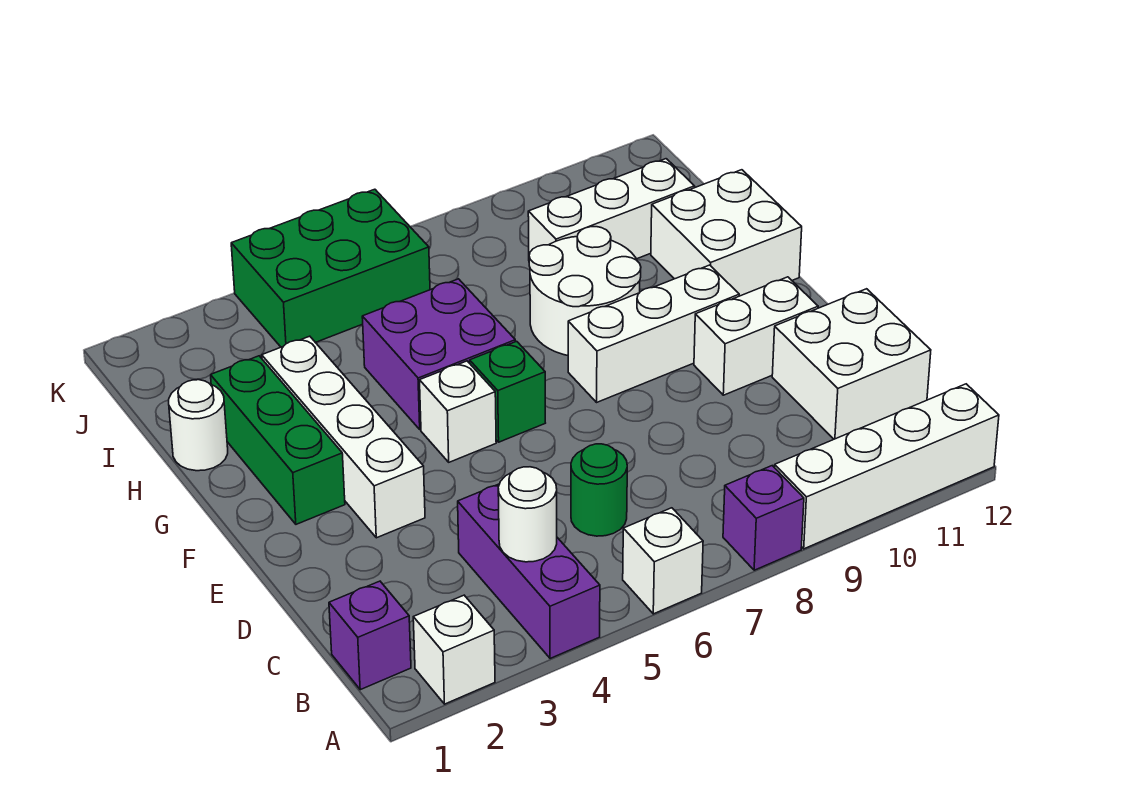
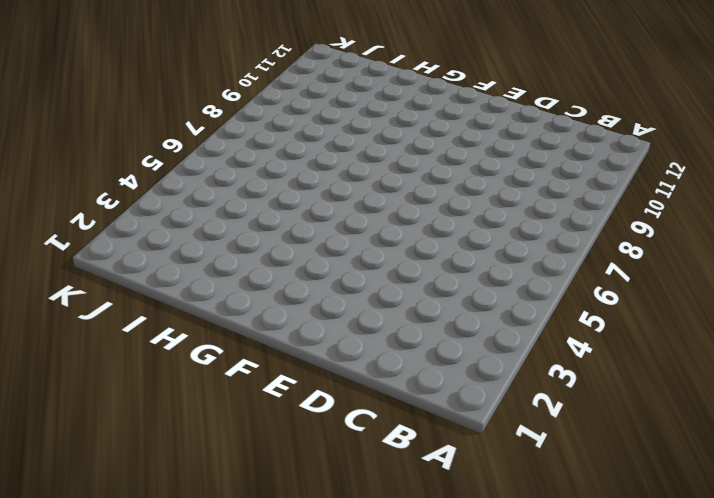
none -> white 1x1 brick [413,595,495,704]
none -> purple 1x3 brick [458,484,600,659]
none -> white 1x1 brick [623,508,703,614]

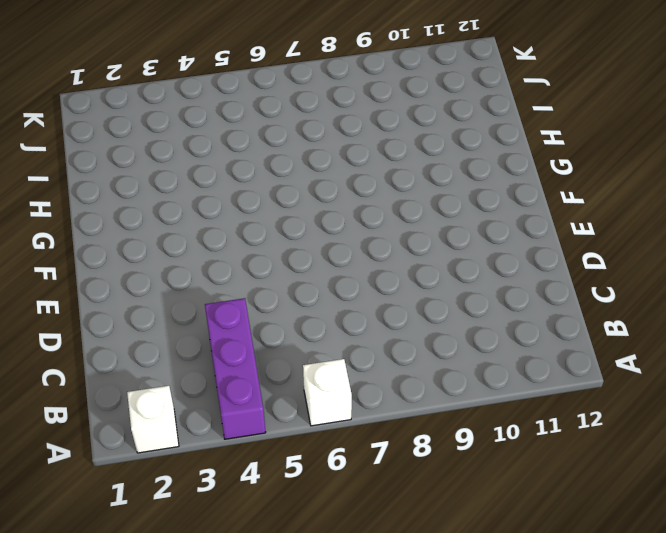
none -> purple 1x1 brick [723,466,804,570]
none -> white 1x4 brick [775,384,999,549]
none -> purple 1x1 brick [329,581,411,690]

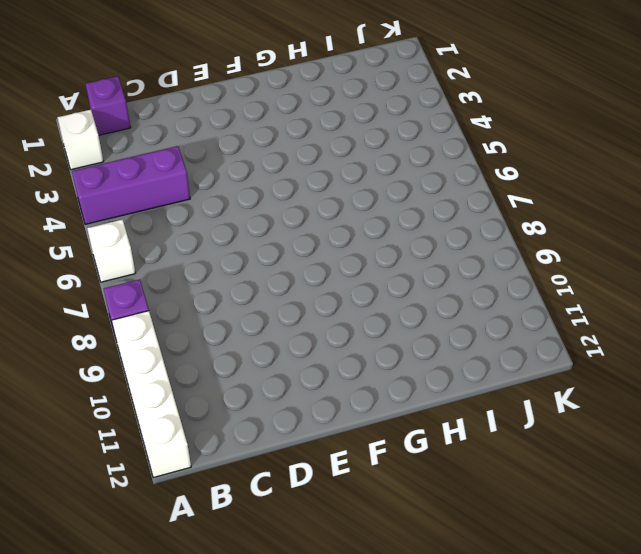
none -> green 1x1 round brick [571,444,627,536]
none -> white 2x2 brick [772,289,931,439]
none -> white 1x4 brick [262,336,425,538]

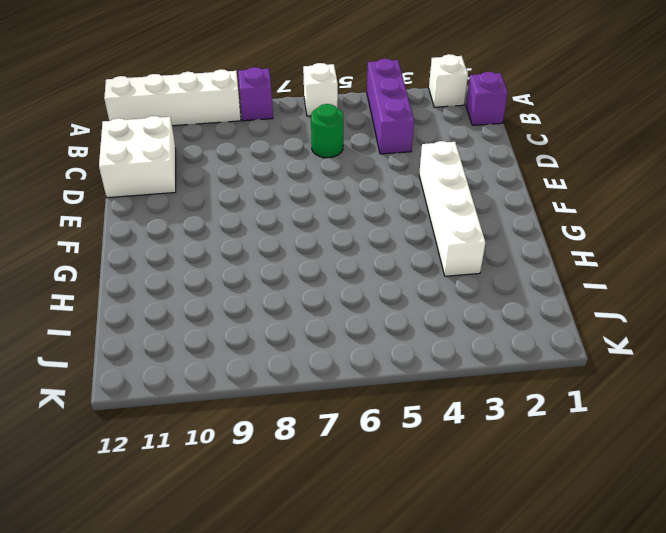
none -> white 1x2 brick [694,277,818,395]
none -> green 1x3 brick [211,356,345,524]
none -> white 1x1 brick [420,361,496,462]

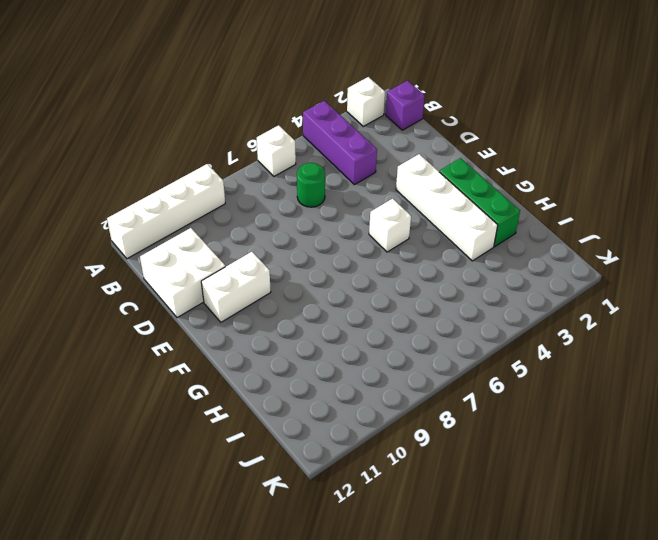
none -> purple 1x1 brick [723,466,804,570]
none -> green 1x1 brick [470,341,545,442]
none -> white 1x3 brick [568,265,739,402]

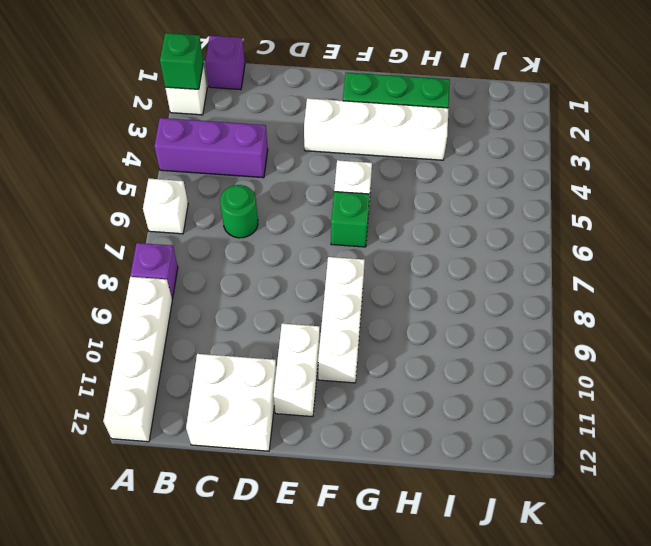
green 1x1 brick [160,33,203,89] -> none
none -> purple 2x2 brick [362,279,515,429]
none -> white 2x2 round brick [529,227,641,355]
none -> white 2x2 brick [651,170,802,296]

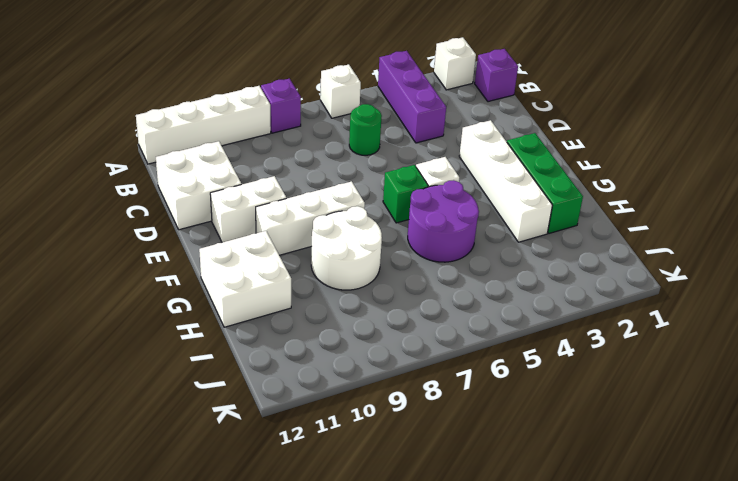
purple 2x2 round brick [408,180,479,262] -> purple 2x2 brick [362,279,515,429]
none -> white 1x1 round brick [169,380,228,471]
none -> white 1x3 brick [528,159,695,259]
none -> green 2x3 brick [231,189,430,347]

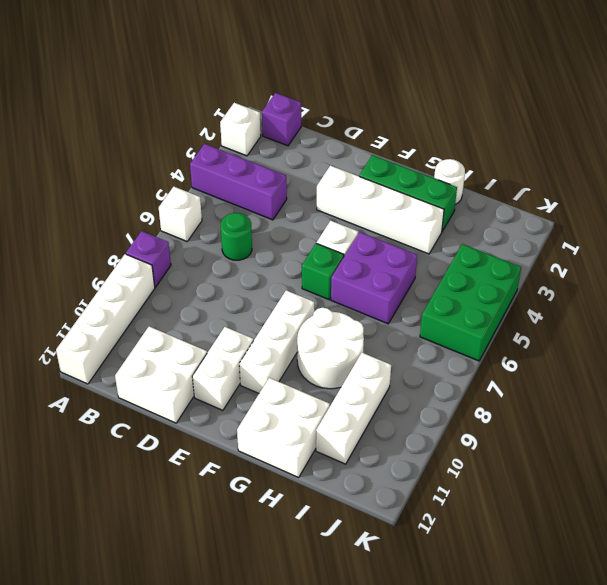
none -> white 1x1 round brick [498,467,557,562]

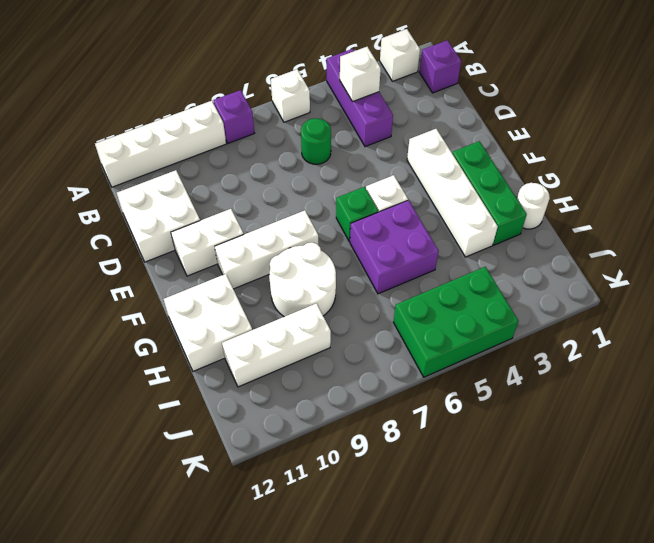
white 1x1 brick [340,47,381,102] -> white 1x1 round brick [498,467,557,562]

